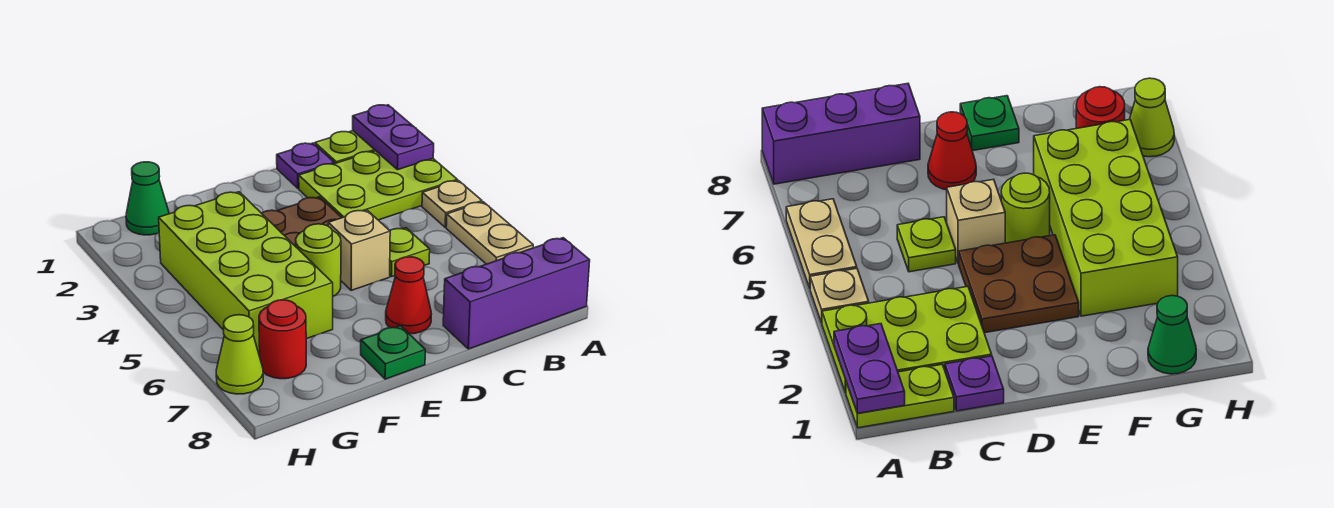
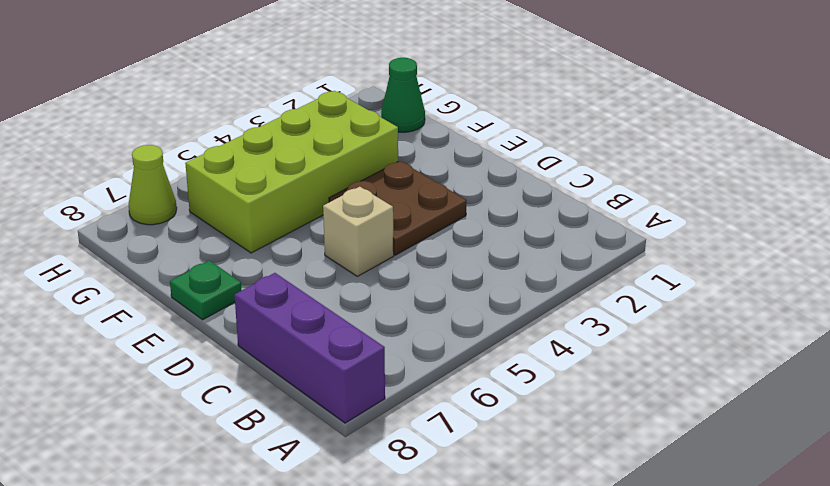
none -> lime 1x2 plate [315,131,375,164]
none -> lime 2x3 plate [299,151,457,220]
none -> tan 1x1 plate [422,181,482,227]

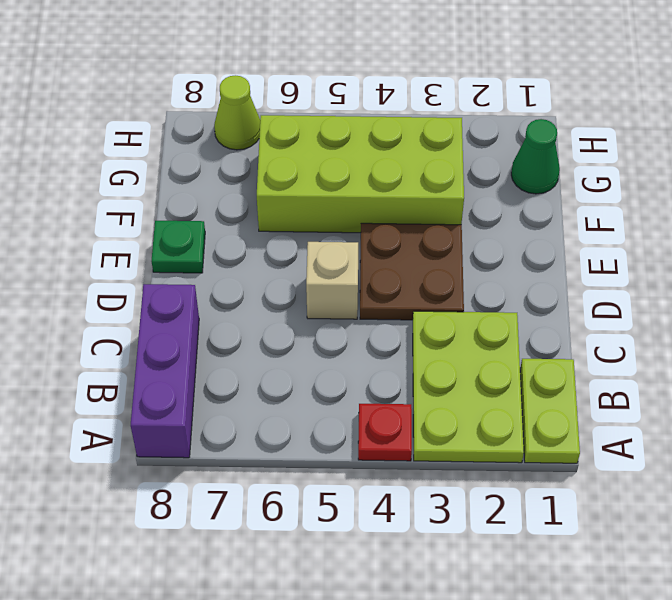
red 1x1 plate [358,404,412,461] -> tan 1x1 plate [422,181,482,227]
none -> tan 1x2 plate [446,202,533,264]
none -> purple 1x1 plate [277,143,334,188]
none -> lime 1x1 plate [390,228,430,277]

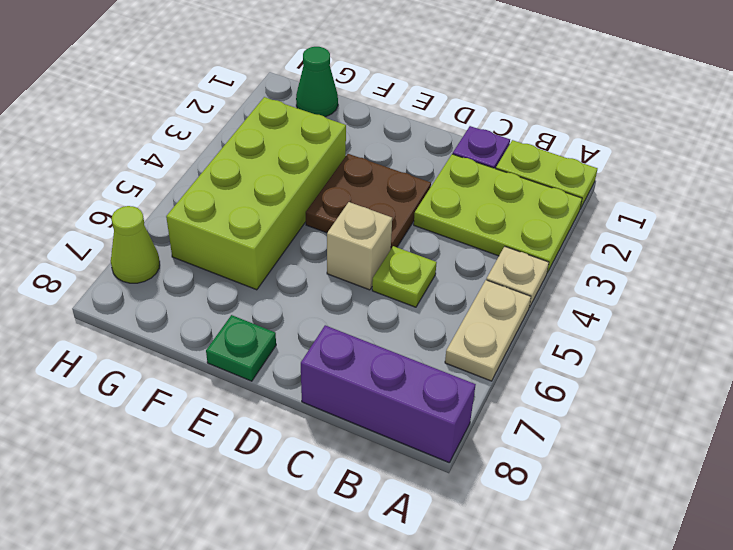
none -> red 1x1 cone [386,257,431,334]
none -> lime 1x1 round brick [296,224,341,296]
none -> red 1x1 round brick [259,300,306,379]

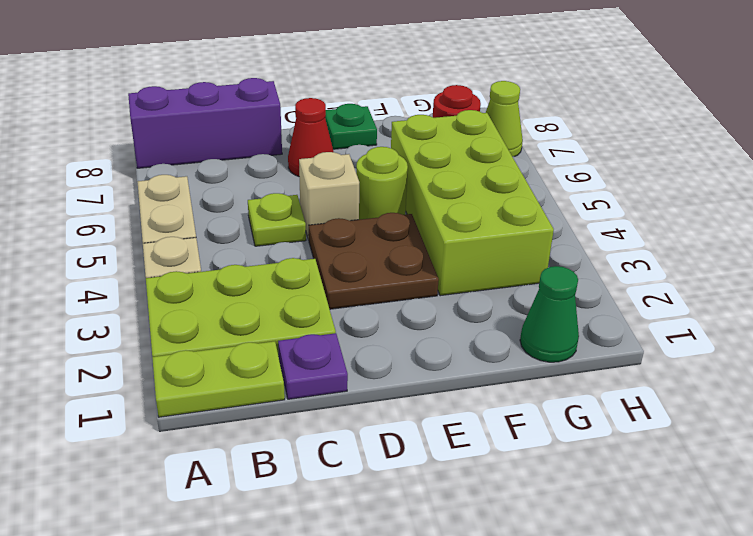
none -> purple 1x2 plate [353,105,434,170]

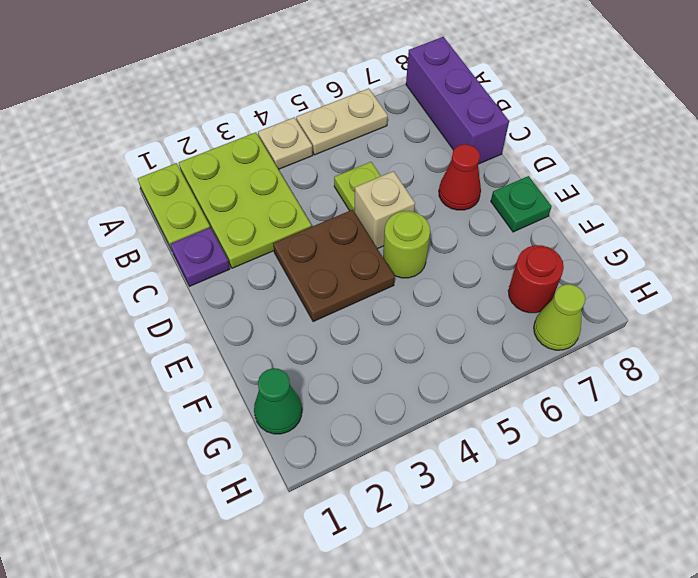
none -> lime 2x4 brick [159,192,333,355]
none -> purple 1x2 plate [353,105,434,170]

